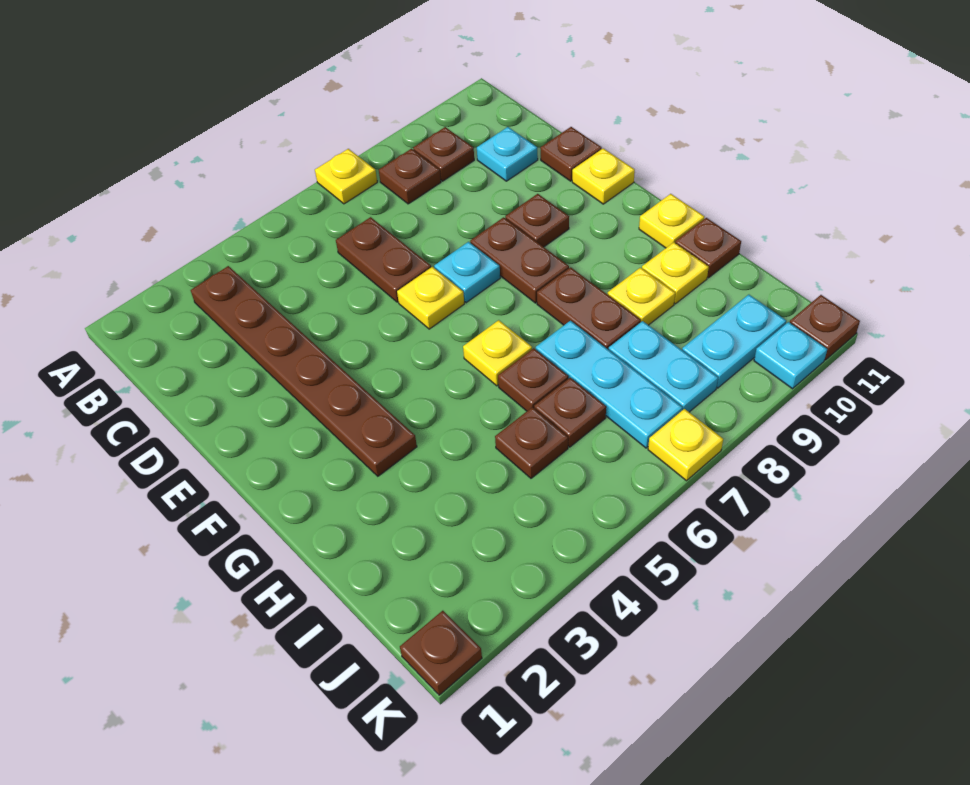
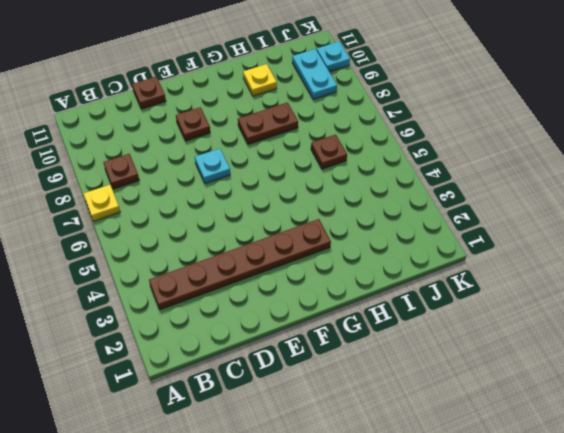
none -> brown 1x1 plate [413,127,474,181]
none -> brown 1x2 plate [336,217,431,302]
none -> cyan 1x1 plate [477,127,538,181]

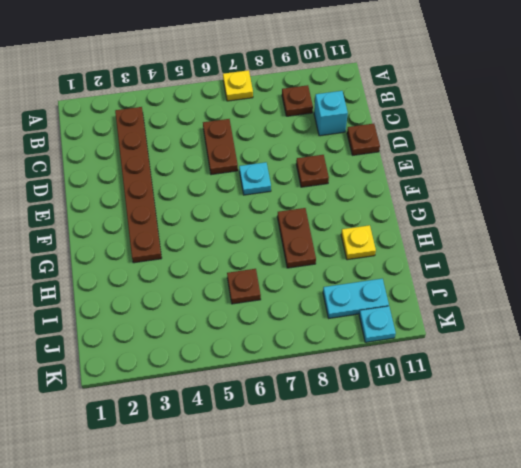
cyan 1x1 brick [314,91,348,136] -> cyan 1x1 plate [477,127,538,181]
none -> brown 1x1 plate [379,149,441,204]
none -> yellow 1x1 plate [397,267,464,329]
none -> brown 1x2 plate [470,217,569,303]

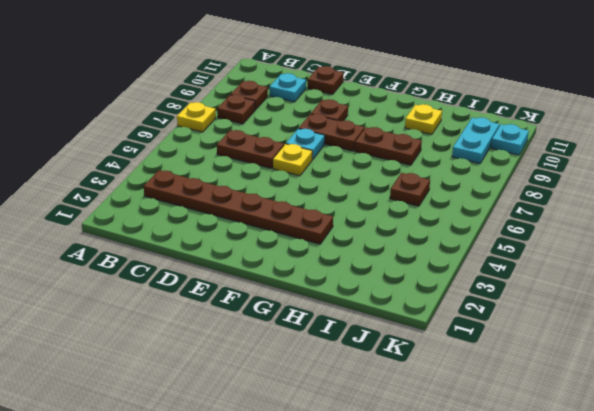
none -> yellow 1x1 plate [572,148,635,204]
none -> yellow 1x1 plate [463,320,532,386]
none -> yellow 1x1 plate [639,194,704,248]

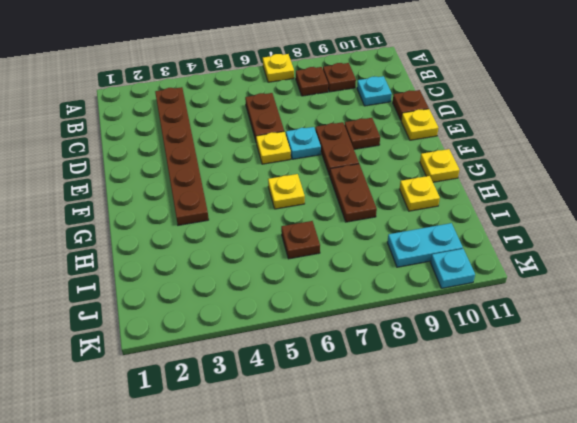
none -> brown 1x1 plate [498,348,568,411]
none -> cyan 1x3 plate [536,321,682,448]
none -> yellow 1x1 plate [608,268,675,325]

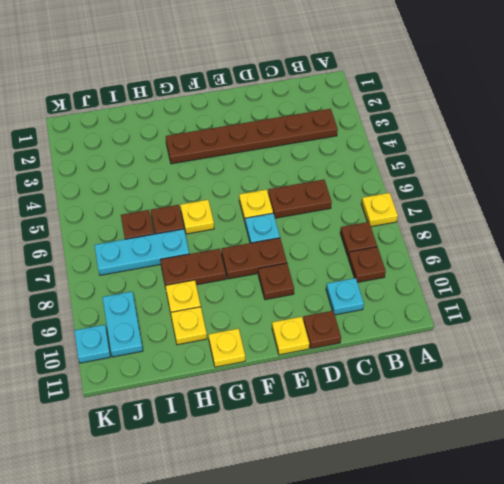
none -> brown 1x1 plate [675,218,741,278]
none -> brown 1x1 plate [495,407,568,478]
none -> cyan 1x2 plate [609,321,718,412]

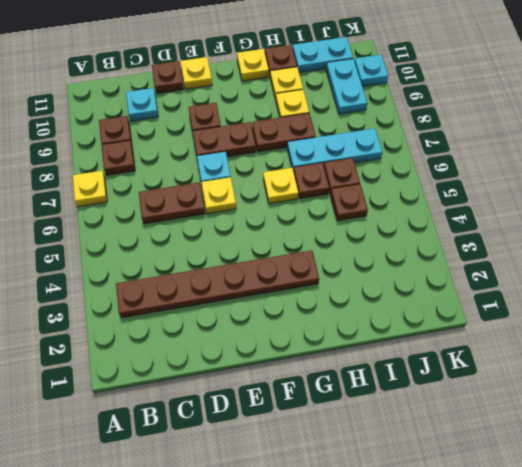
cyan 1x2 plate [293,37,353,73] -> cyan 1x2 plate moved to [609,321,718,412]
none -> brown 1x1 plate [400,611,482,695]
none -> yellow 1x1 plate [648,409,723,481]
none -> brown 1x1 plate [790,295,860,360]

